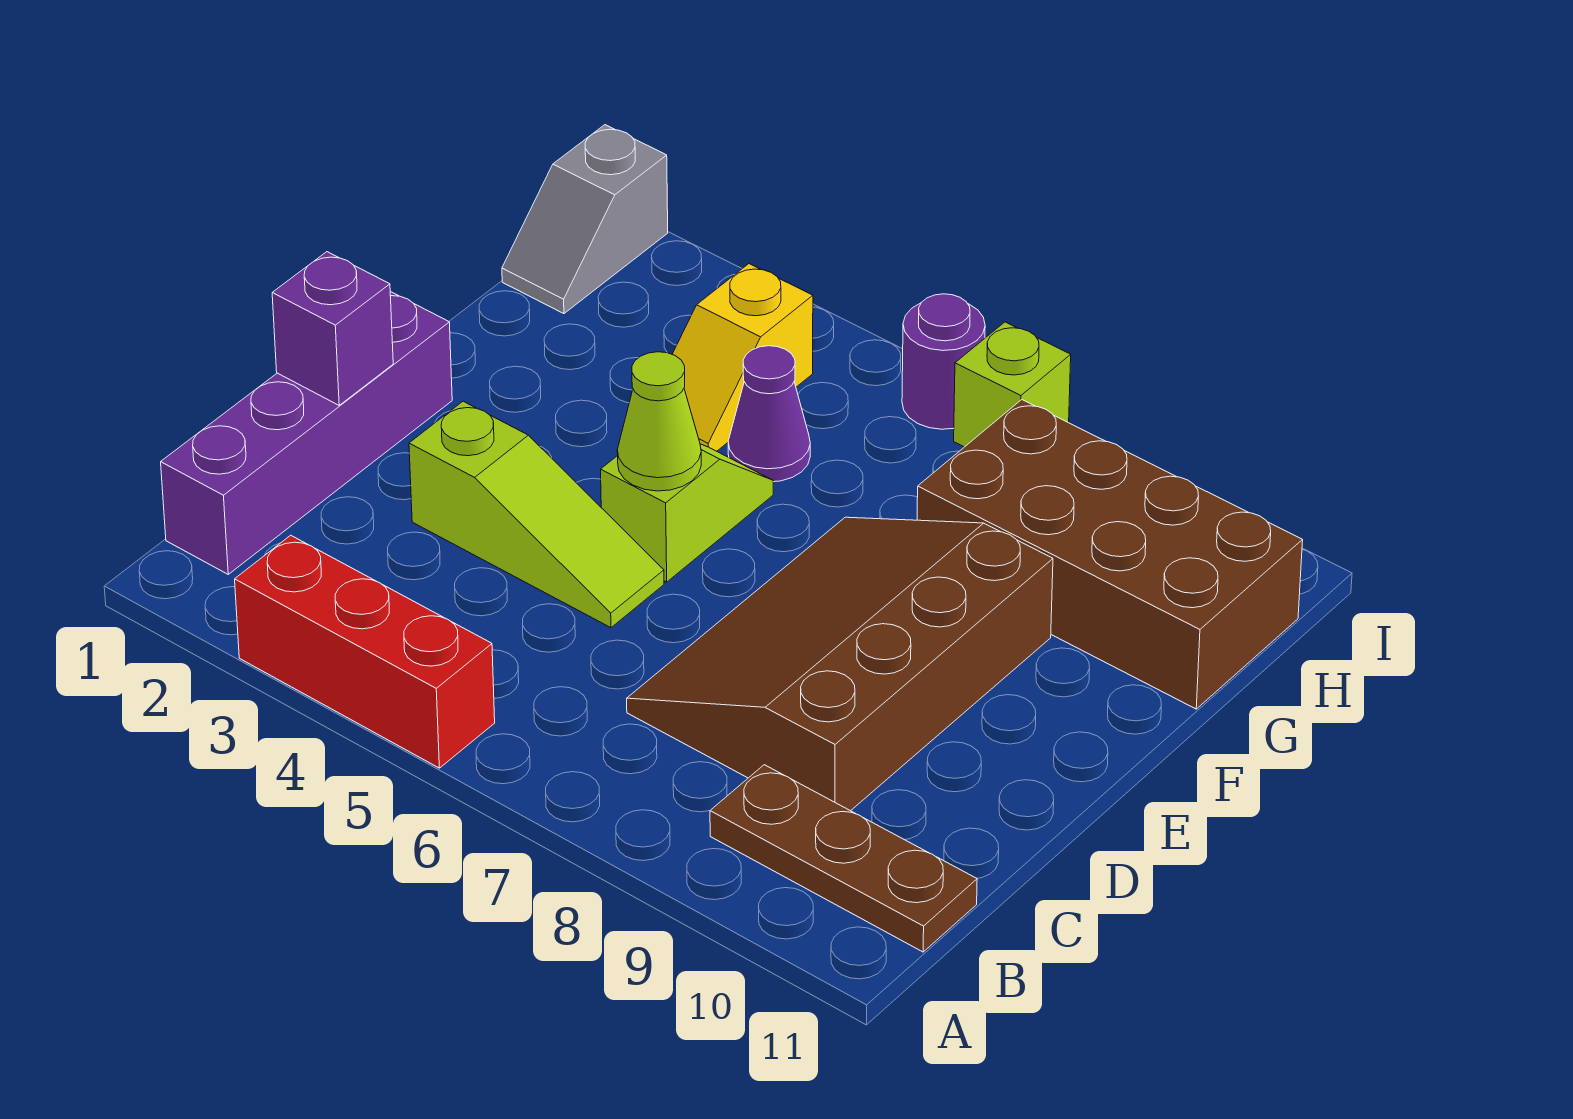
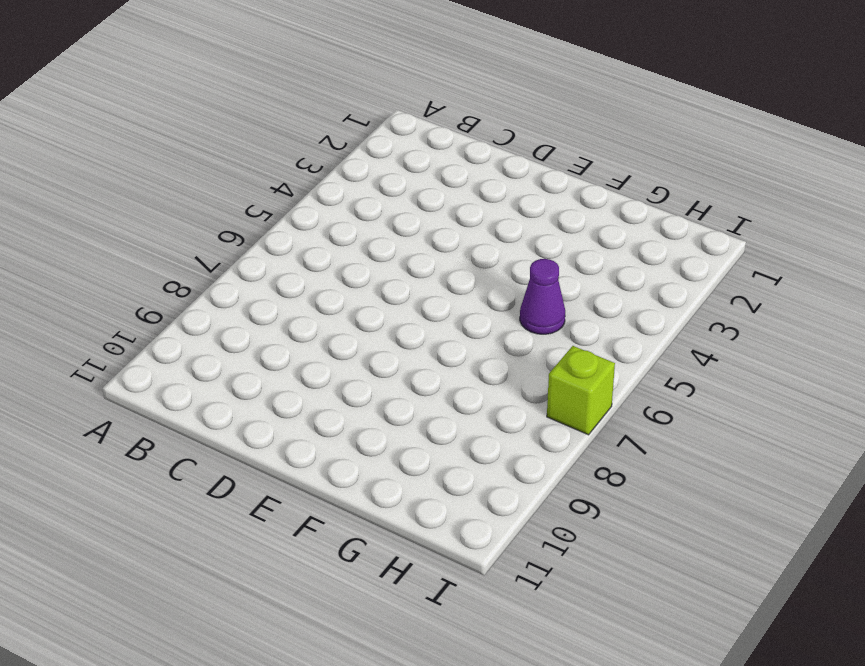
none -> red 1x3 brick [235,535,495,768]
none -> purple 1x4 brick [161,292,452,574]
none -> brown 1x3 plate [710,765,977,952]

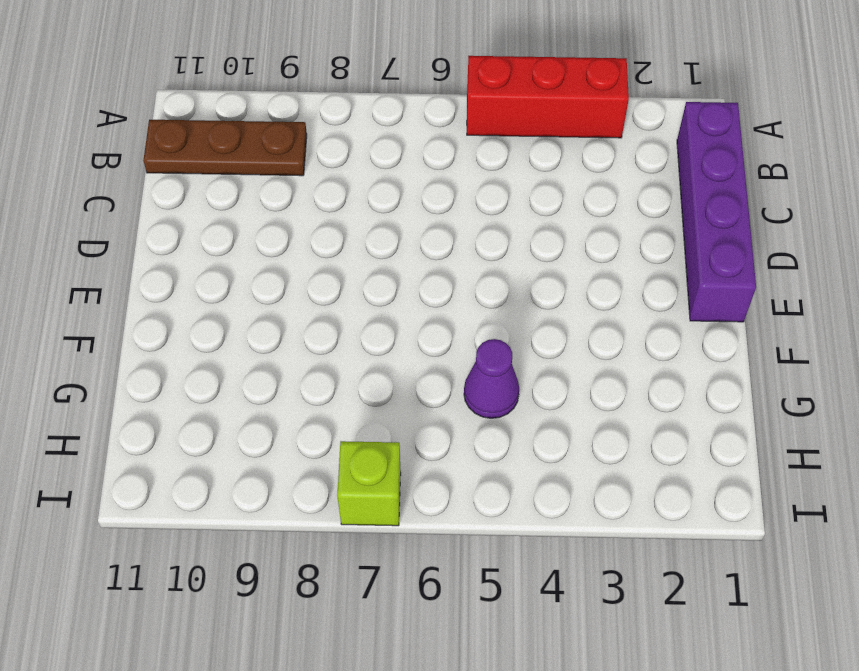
none -> brown 3x4 slope [627,517,1053,811]
none -> lime 1x3 slope [409,401,664,628]
none -> lime 1x2 slope [601,444,773,582]

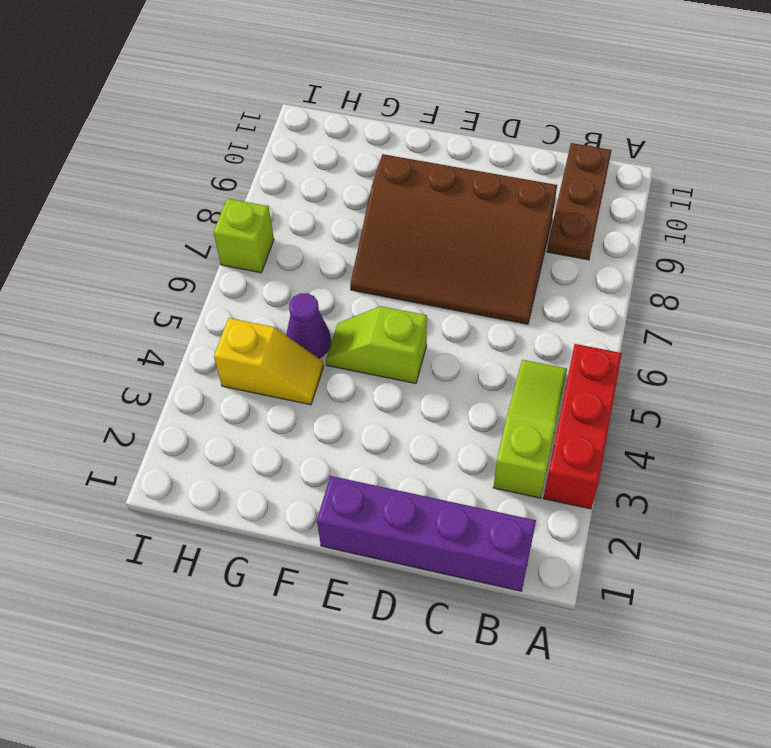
lime 1x3 slope [493,360,567,498] -> lime 1x3 slope moved to [409,401,664,628]
none -> brown 2x4 brick [917,400,1303,709]
none -> grey 1x2 slope [502,125,668,314]
none -> purple 1x1 round brick [902,294,985,429]

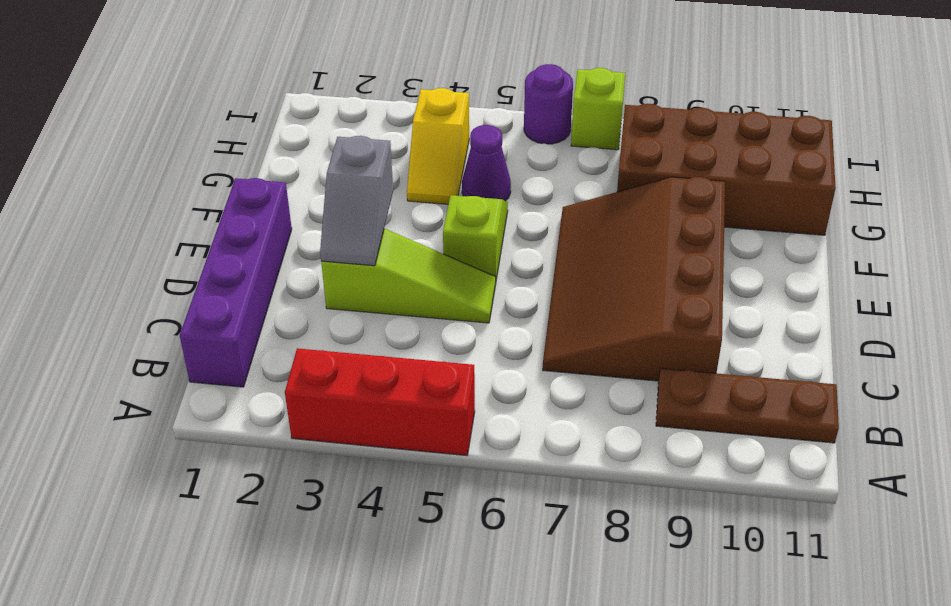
grey 1x2 slope [320,136,393,266] -> grey 1x2 slope moved to [502,125,668,314]
none -> purple 1x1 brick [272,252,393,405]
none -> lime 1x1 cone [617,352,701,491]

